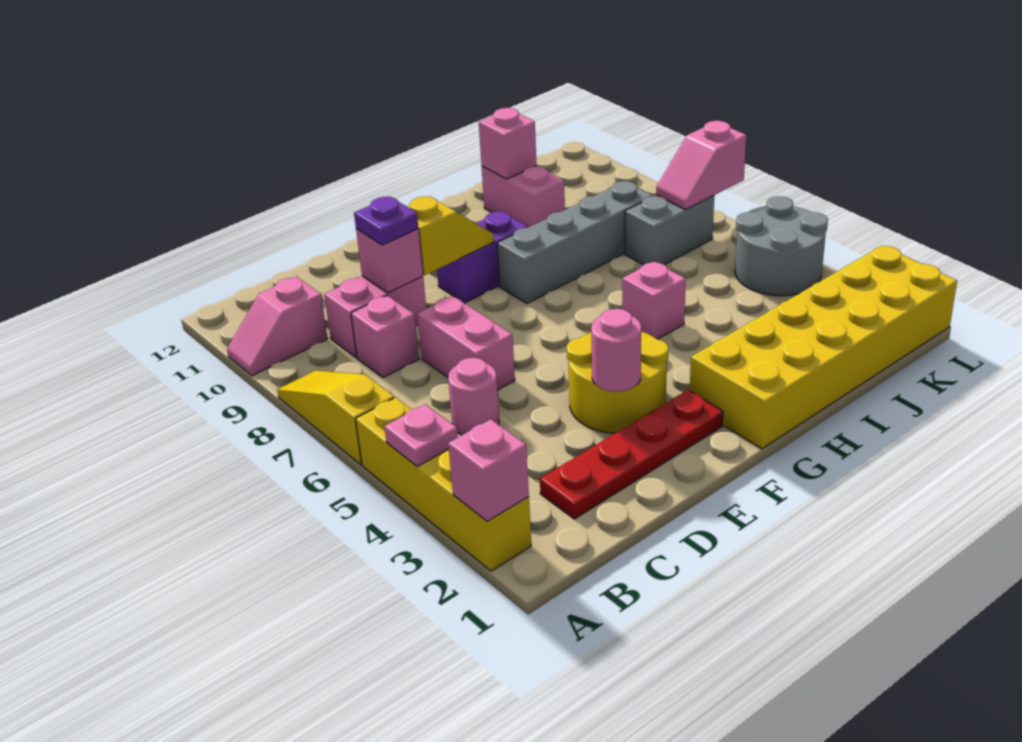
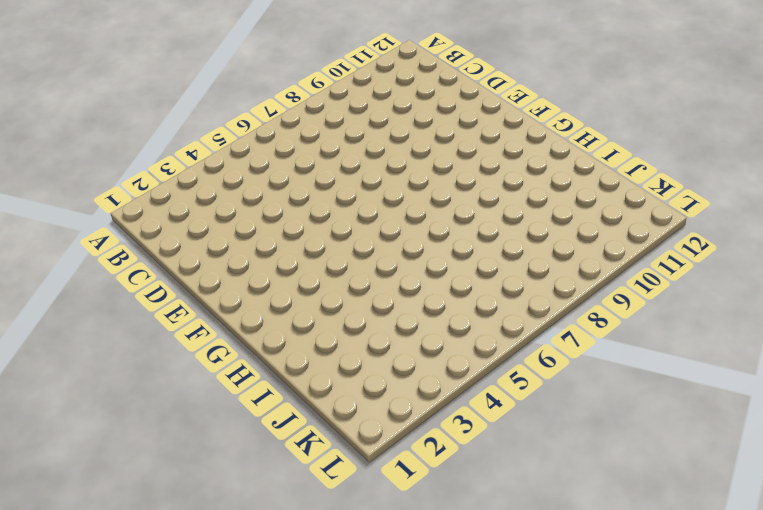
none -> yellow 1x4 brick [356,398,531,571]
none -> yellow 1x3 slope [277,371,394,465]
none -> pink 1x2 slope [227,277,328,376]

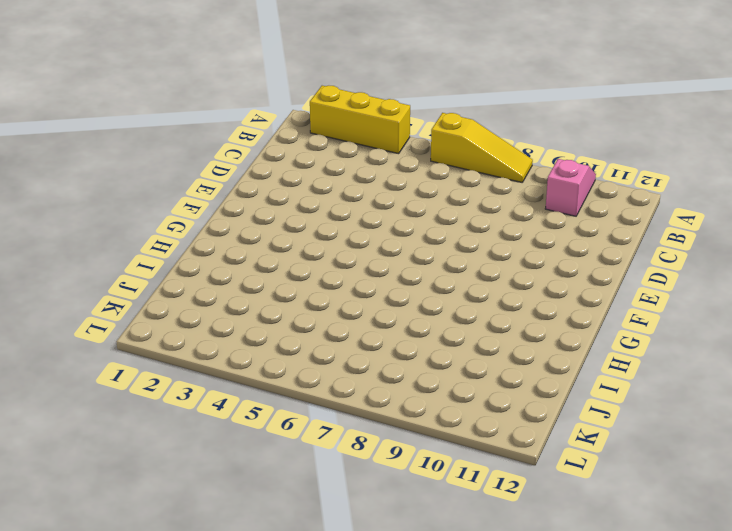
yellow 1x3 brick [310,86,410,154] -> yellow 1x4 brick [356,398,531,571]
none -> red 1x4 plate [540,390,723,519]
none -> pink 1x1 round brick [448,358,499,435]
none -> pink 1x1 brick [351,295,419,378]

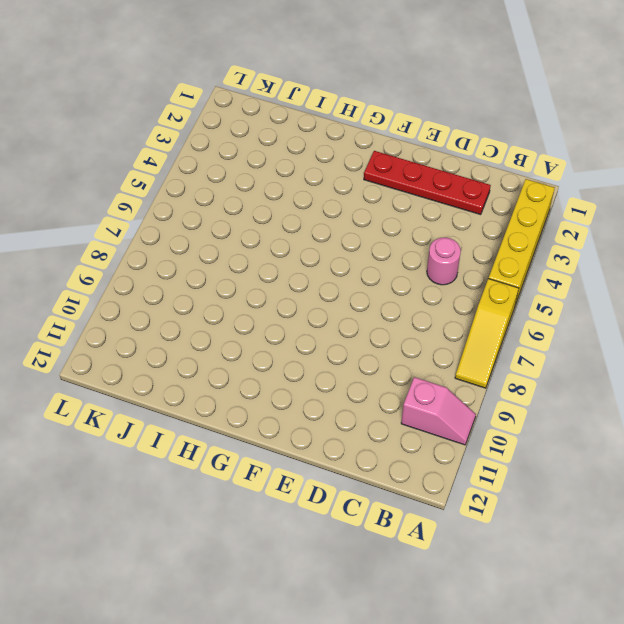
none -> pink 1x1 brick [351,295,419,378]
none -> pink 1x2 brick [324,276,426,357]
none -> pink 1x2 brick [418,296,515,390]

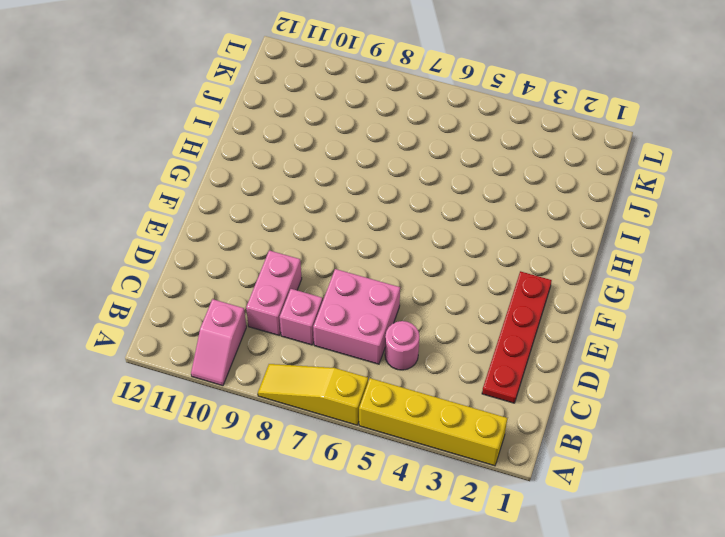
pink 2x2 brick [313,269,400,364] -> pink 1x2 brick [418,296,515,390]
none -> yellow 2x2 round brick [567,331,669,433]
none -> purple 1x2 brick [437,212,528,303]
none -> yellow 2x6 brick [690,245,957,449]

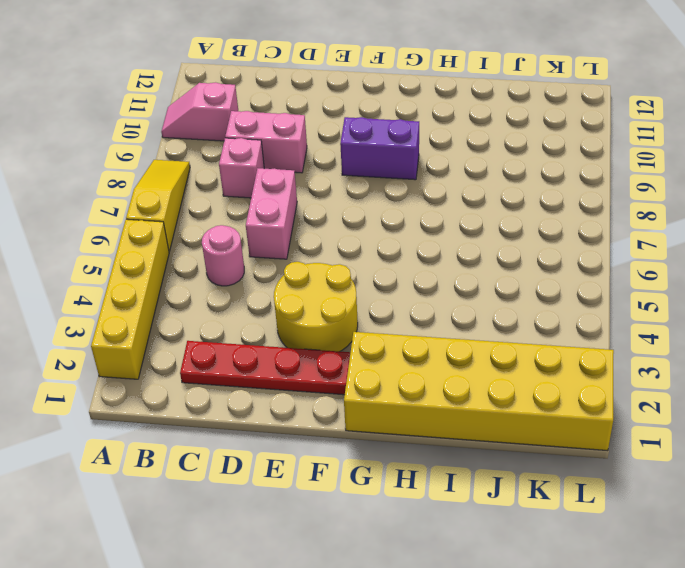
none -> grey 1x4 brick [497,181,653,304]
none -> pink 1x1 brick [622,262,686,339]
none -> pink 1x2 brick [482,166,565,228]

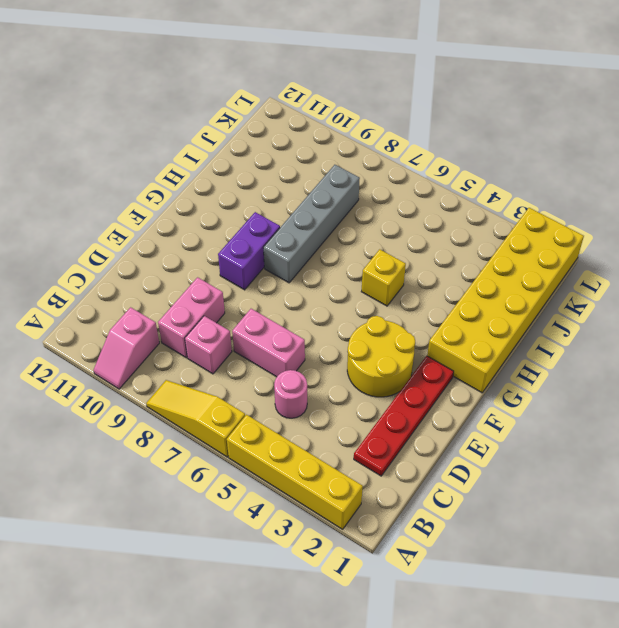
yellow 1x1 brick [361,249,406,306] -> pink 1x1 brick [622,262,686,339]
none -> pink 1x2 brick [482,166,565,228]
none -> grey 1x2 brick [625,195,714,265]
none -> grey 2x2 round brick [735,197,828,296]

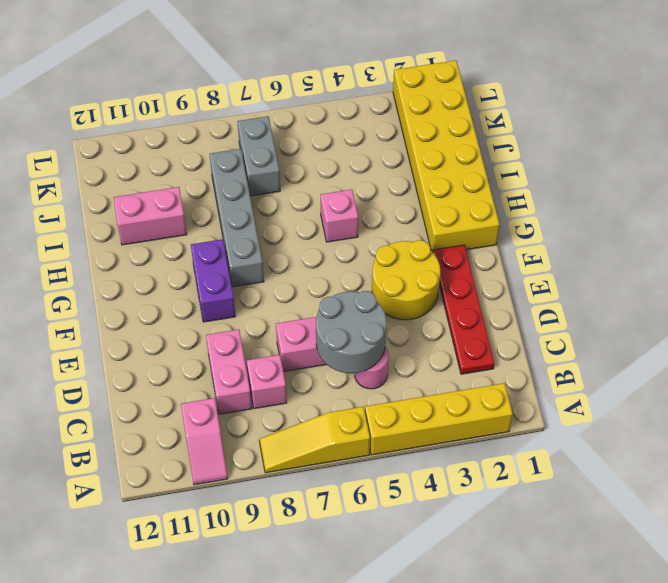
grey 2x2 round brick [316,291,387,373] -> grey 2x2 round brick moved to [735,197,828,296]
none -> pink 1x1 brick [448,419,529,521]
none -> pink 1x1 plate [384,404,458,466]
none -> pink 1x1 brick [356,229,423,293]

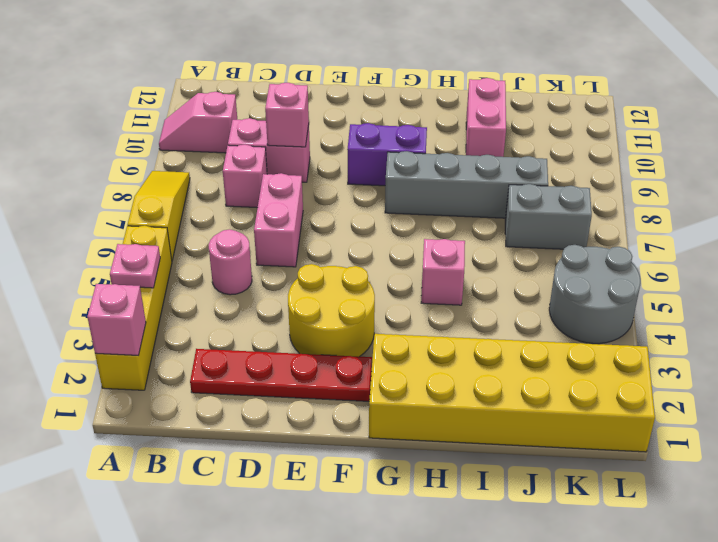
none -> pink 1x1 round brick [591,309,641,392]
none -> yellow 1x2 slope [407,196,494,275]
none -> pink 1x1 brick [479,108,537,179]

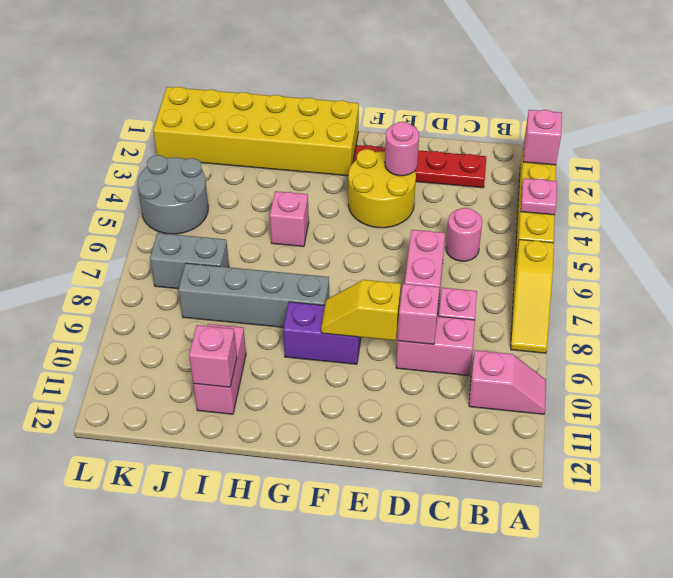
none -> pink 1x2 slope [656,121,746,210]
none -> purple 1x1 plate [354,197,418,245]

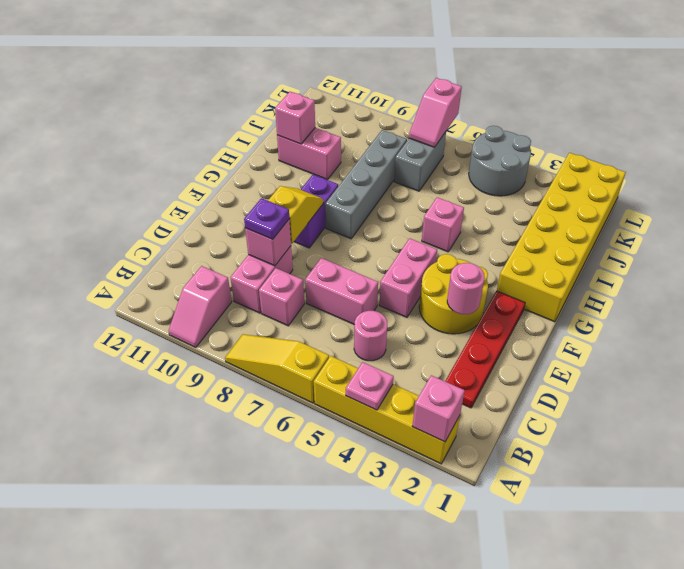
pink 1x2 brick [379,238,437,317] -> none

